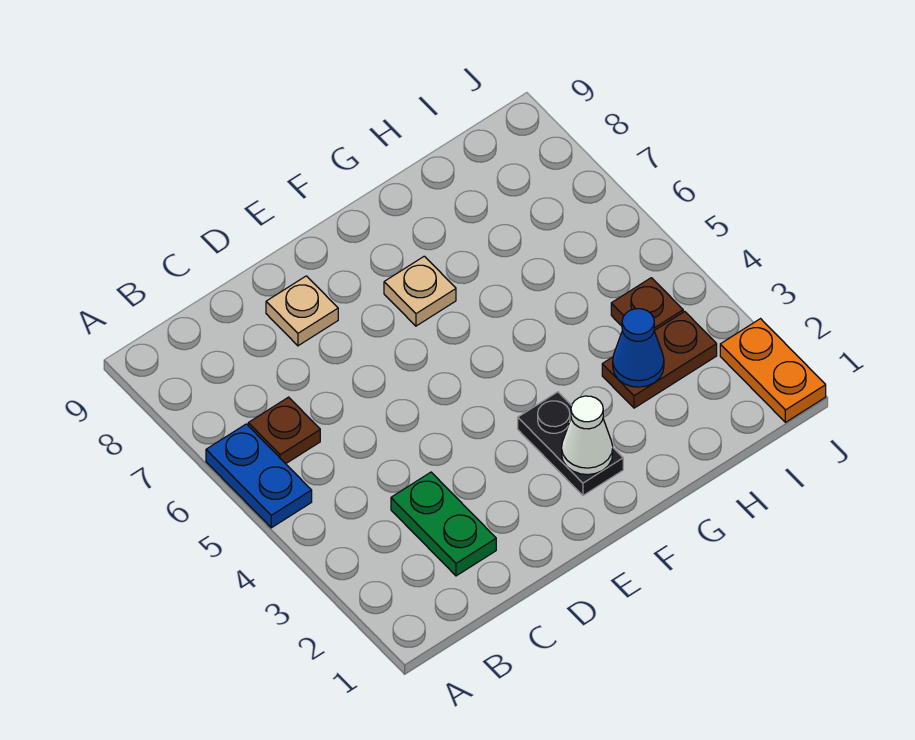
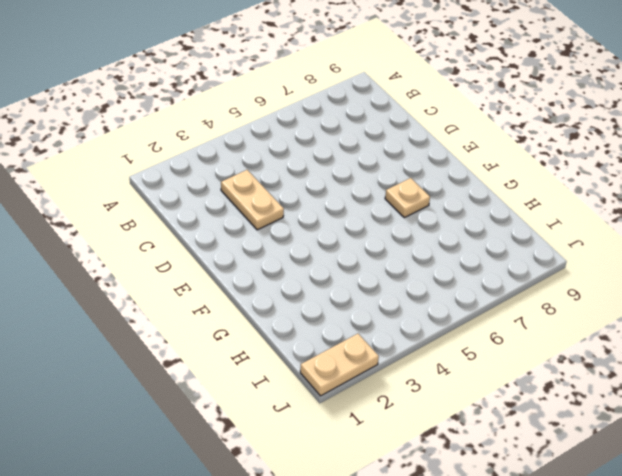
tan 1x2 plate [221,170,284,230] -> green 1x2 plate [391,472,496,576]
tan 1x2 plate [300,334,379,396] -> orange 1x2 plate [720,319,826,422]
none -> blue 1x2 plate [206,424,312,528]
none -> brown 1x1 plate [248,397,320,464]

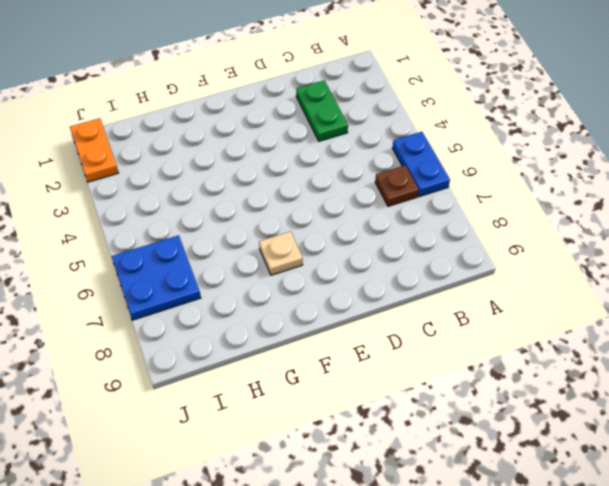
blue 2x2 plate [112,235,201,320] -> none
none -> tan 1x1 plate [266,276,338,346]
none -> black 1x2 plate [518,392,623,495]

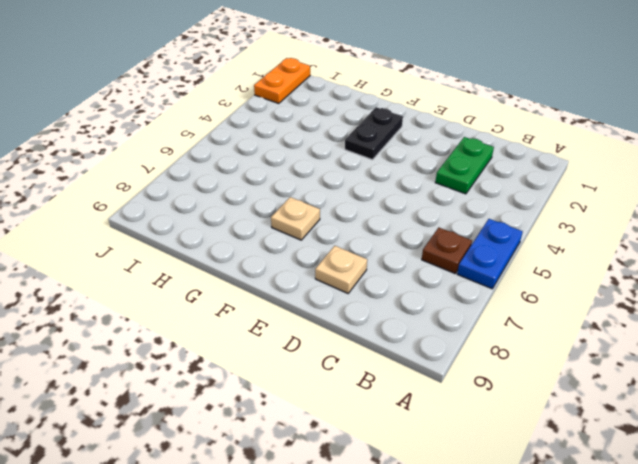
none -> brown 1x2 plate [602,312,717,408]
none -> brown 1x1 plate [611,278,683,331]

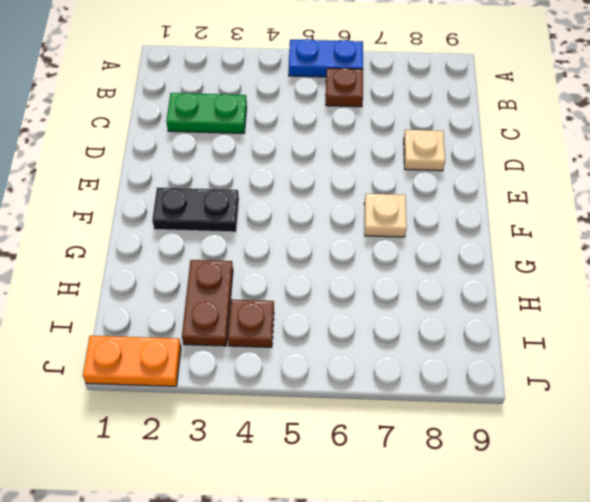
none -> white 1x1 cone [562,396,613,475]
none -> blue 1x1 cone [613,309,664,387]

